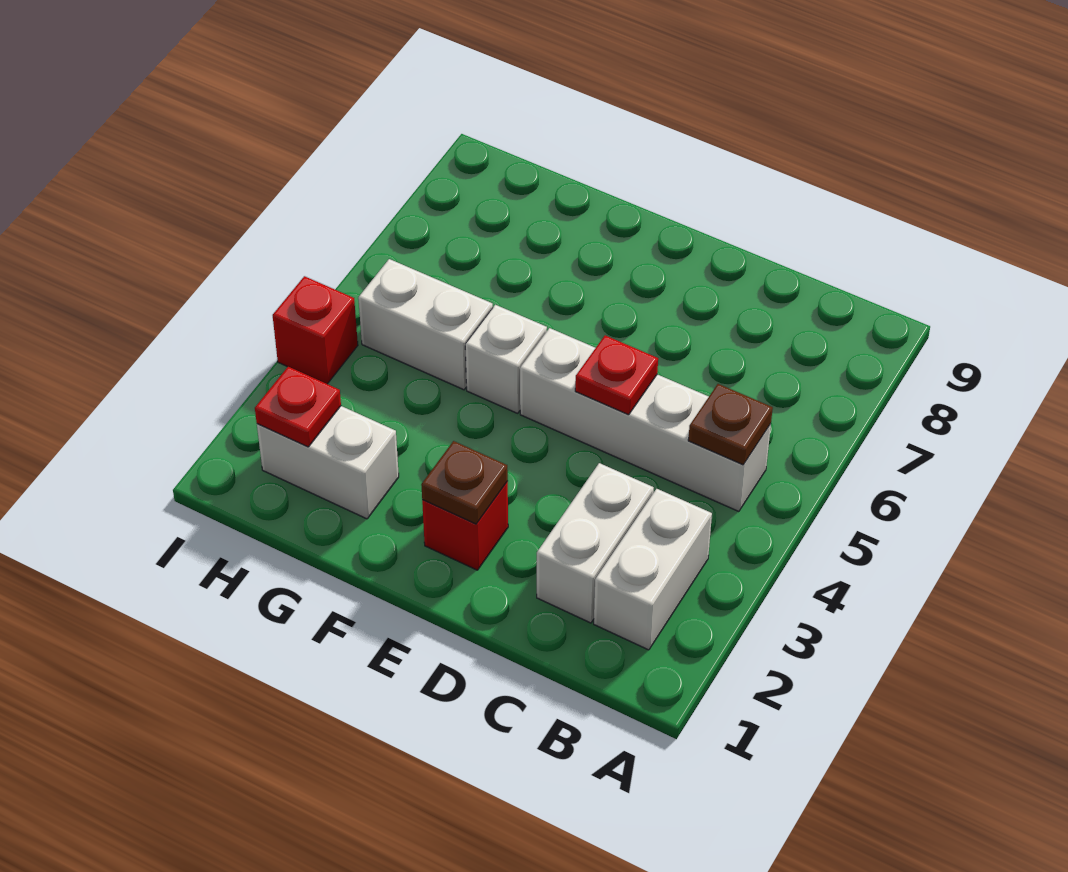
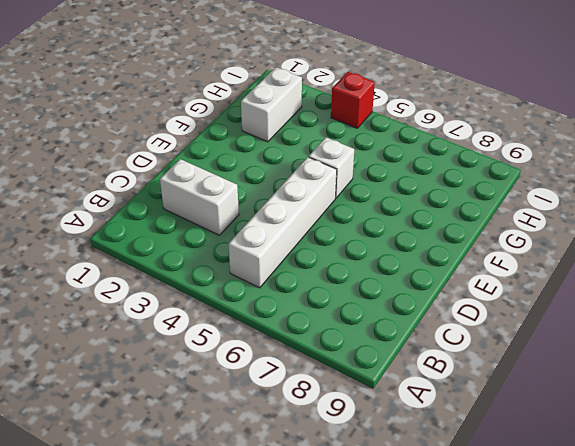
none -> white 1x2 brick [594,489,712,650]
none -> red 1x1 brick [422,481,508,570]
none -> white 1x2 brick [358,259,493,390]

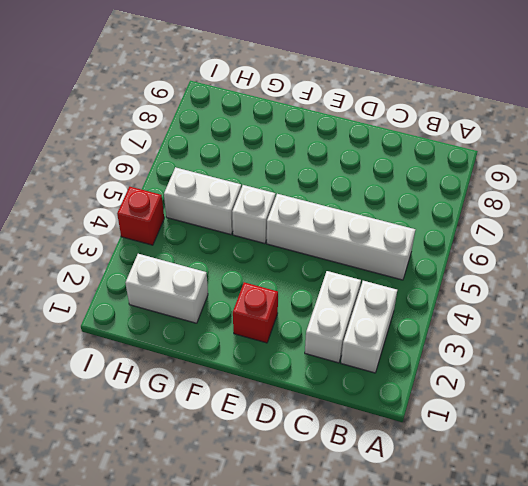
none -> brown 1x1 plate [688,384,773,465]
none -> red 1x1 plate [575,335,658,415]
none -> brown 1x1 plate [421,441,508,524]

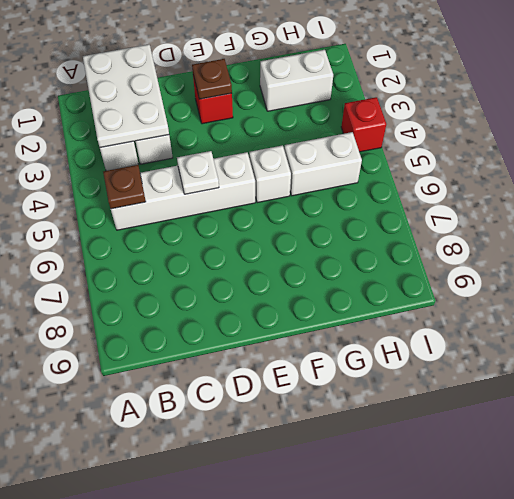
white 2x3 plate [83,44,169,148] -> none
white 1x1 plate [177,151,219,194] -> red 1x1 plate [575,335,658,415]
none -> red 1x1 plate [255,367,341,447]

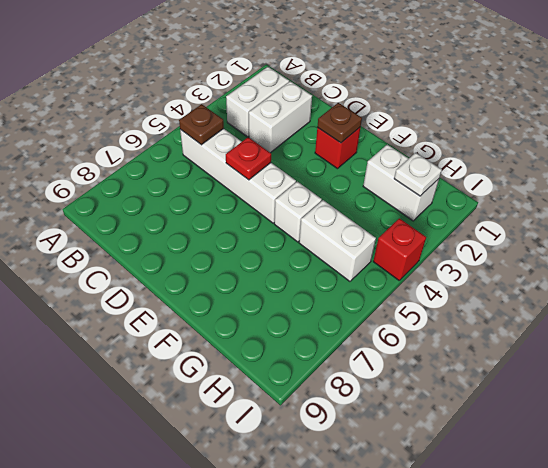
white 1x1 plate [394,153,442,196] -> red 1x1 plate [255,367,341,447]

